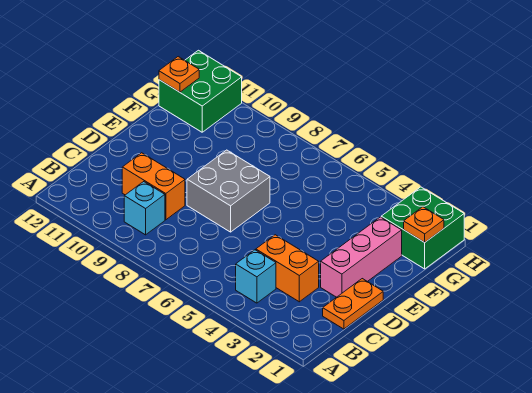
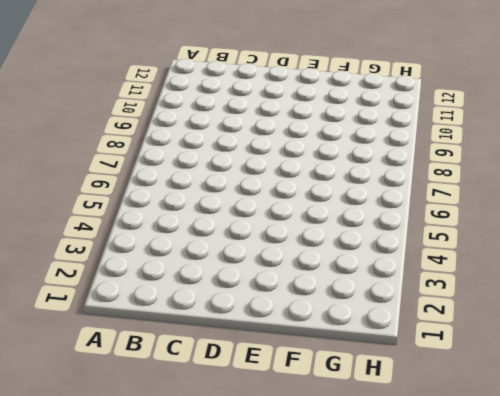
none -> cyan 1x1 brick [236,250,276,303]
none -> cyan 1x1 brick [124,182,165,235]

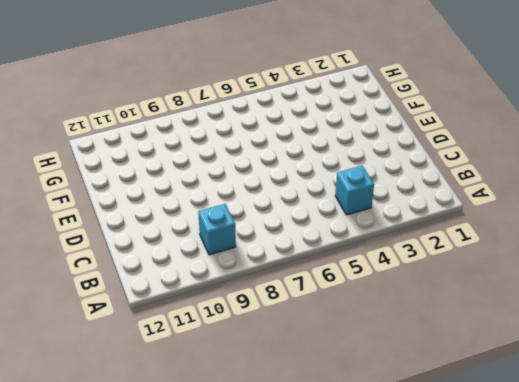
none -> orange 1x2 plate [323,279,383,329]
none -> orange 1x2 brick [256,235,319,302]

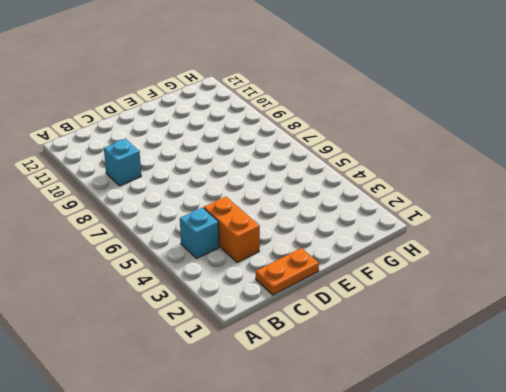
none -> orange 1x2 brick [122,153,185,220]
none -> pink 1x3 brick [321,217,402,297]

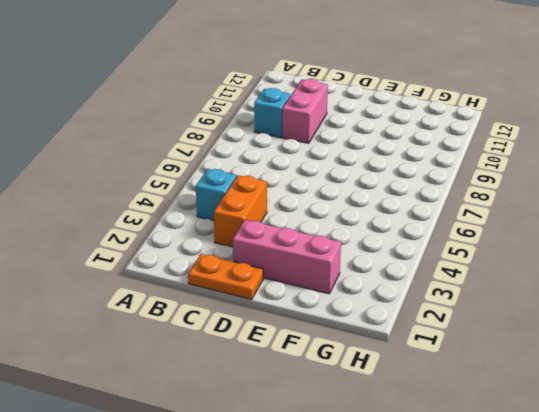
pink 1x2 brick [282,79,328,143] -> orange 1x2 brick [122,153,185,220]
none -> grey 2x2 brick [187,150,270,232]
none -> green 2x2 brick [381,187,464,269]

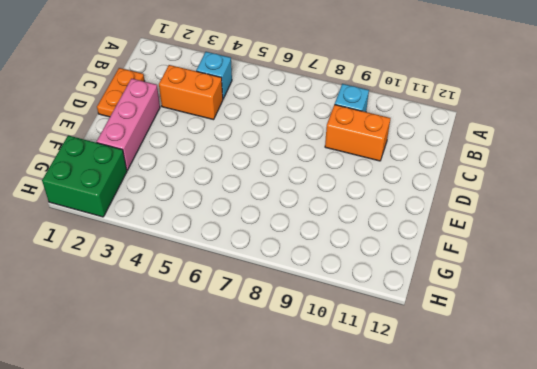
none -> grey 2x2 brick [187,150,270,232]
none -> green 2x2 brick [159,50,242,132]

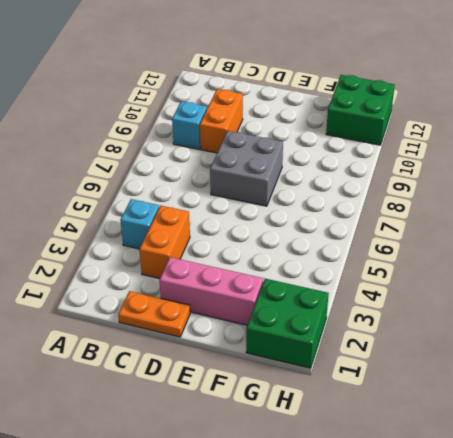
none -> orange 1x1 plate [404,207,444,242]
none -> orange 1x1 plate [159,57,199,92]

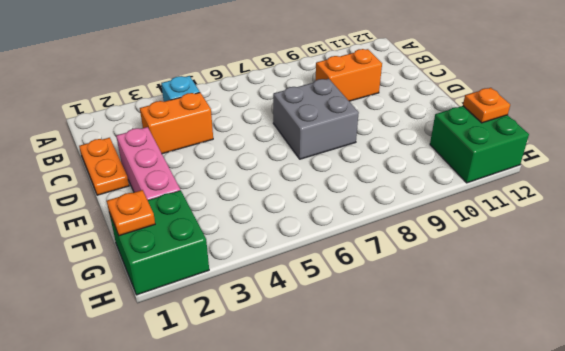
none -> cyan 1x1 brick [124,182,165,235]

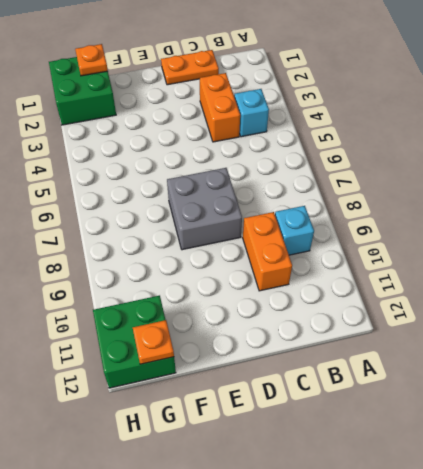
none -> pink 1x3 brick [321,217,402,297]

